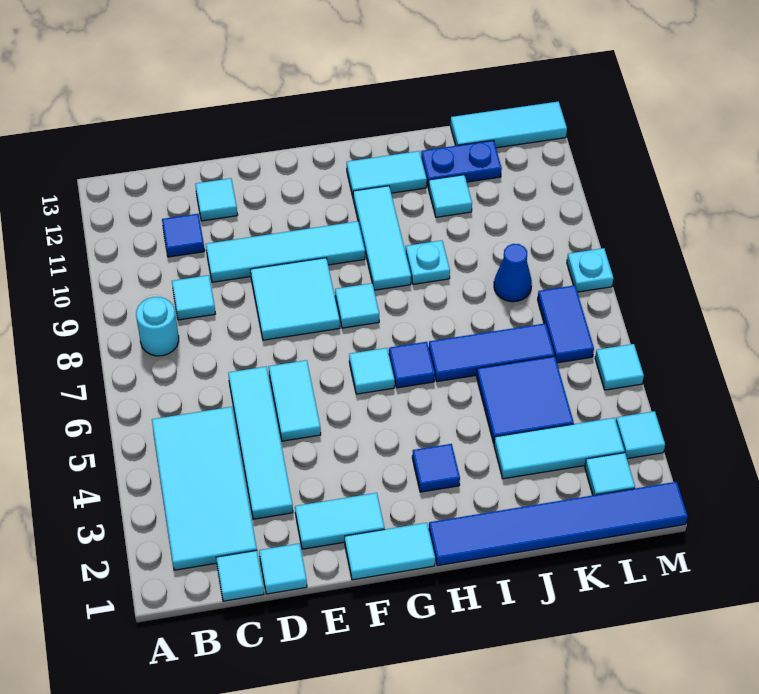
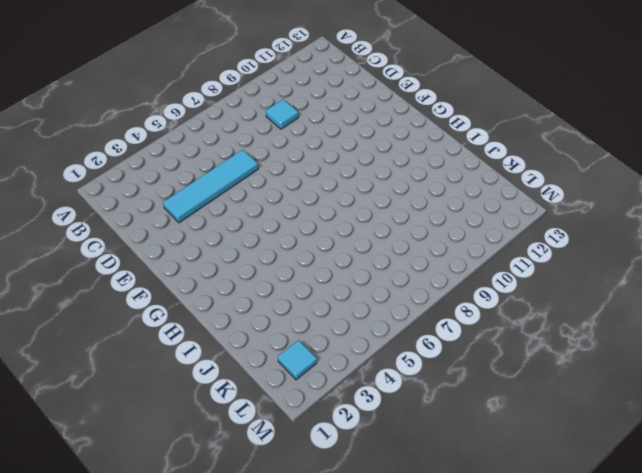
none -> cyan 2x4 tile [152,407,257,570]
none -> cyan 1x1 round brick [136,297,179,356]
none -> cyan 1x1 tile [216,550,264,601]
none -> blue 1x1 tile [162,214,205,257]

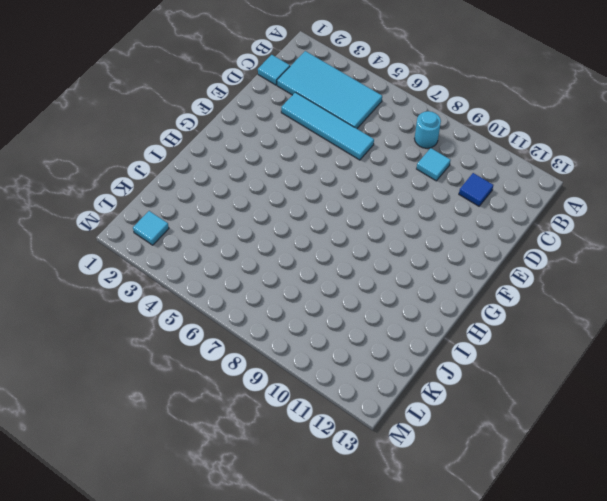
none -> cyan 1x1 tile [259,543,307,594]
none -> cyan 1x4 tile [206,221,365,282]
none -> cyan 1x1 tile [195,178,238,221]
none -> cyan 1x2 tile [295,493,385,549]

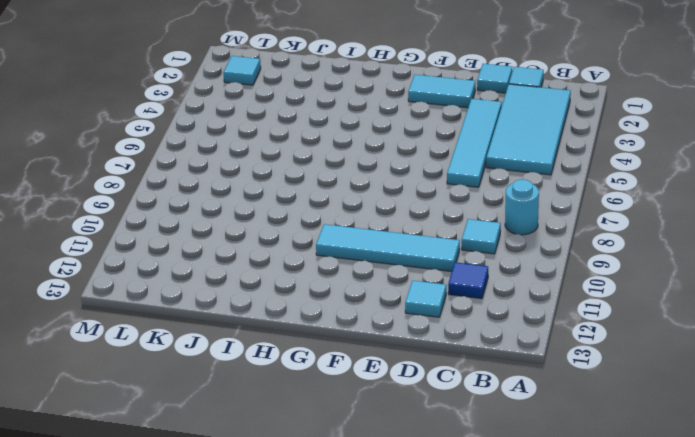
none -> cyan 1x2 tile [269,360,321,441]
none -> cyan 2x2 tile [250,258,340,340]
none -> cyan 1x2 tile [345,523,435,580]
none -> cyan 1x1 tile [349,348,395,394]

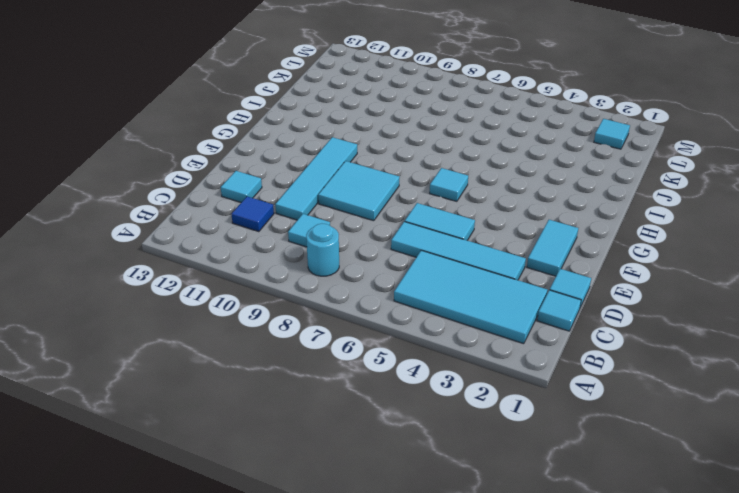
none -> cyan 1x2 tile [345,523,435,580]
none -> cyan 1x1 tile [335,283,379,328]
none -> blue 1x6 tile [429,482,688,566]
none -> blue 1x1 tile [412,444,460,492]

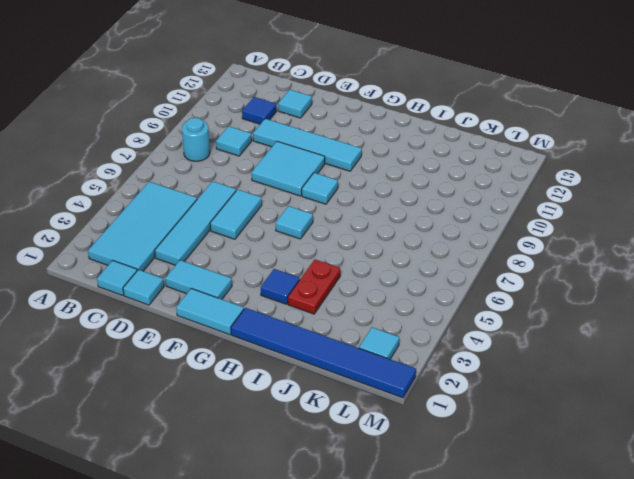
red 1x2 plate [288,259,340,314] -> none
none -> blue 1x1 tile [389,342,435,388]
none -> cyan 1x3 tile [353,186,411,290]
none -> cyan 1x2 tile [347,151,427,196]
none -> blue 1x3 tile [429,323,554,382]

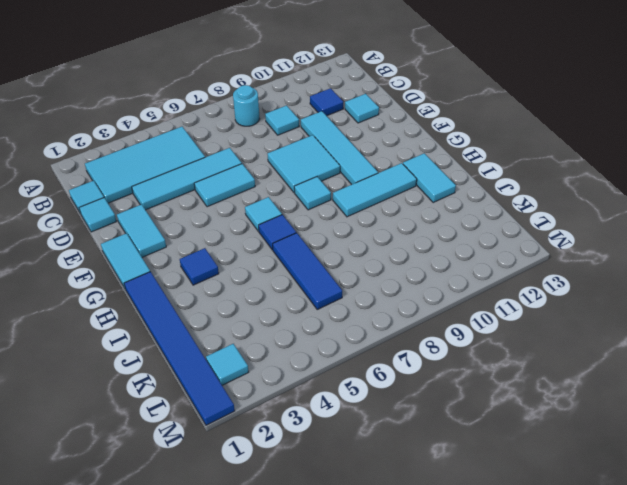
none -> cyan 1x1 plate [406,240,450,284]
none -> cyan 1x3 tile [494,418,624,479]
none -> blue 2x2 tile [477,356,574,443]
none -> cyan 1x1 tile [428,175,472,217]

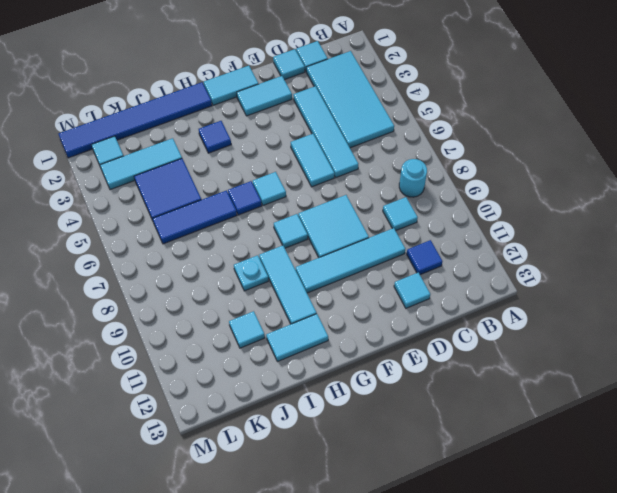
none -> blue 1x2 plate [421,140,502,187]
none -> blue 1x1 cone [494,244,532,302]
none -> cyan 1x3 tile [450,102,567,148]
none -> blue 1x2 tile [538,285,594,363]

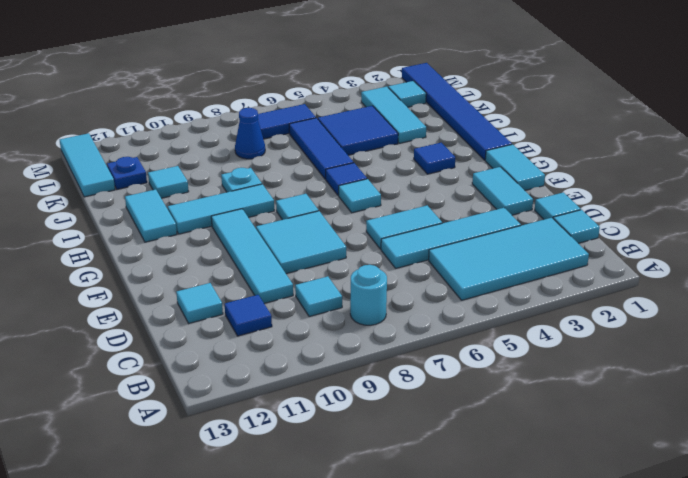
blue 1x1 plate [107,157,147,189] -> blue 1x2 plate [421,140,502,187]
none -> cyan 1x1 tile [616,411,665,459]
none -> cyan 1x1 tile [595,344,644,390]
none -> cyan 1x1 plate [567,248,613,292]

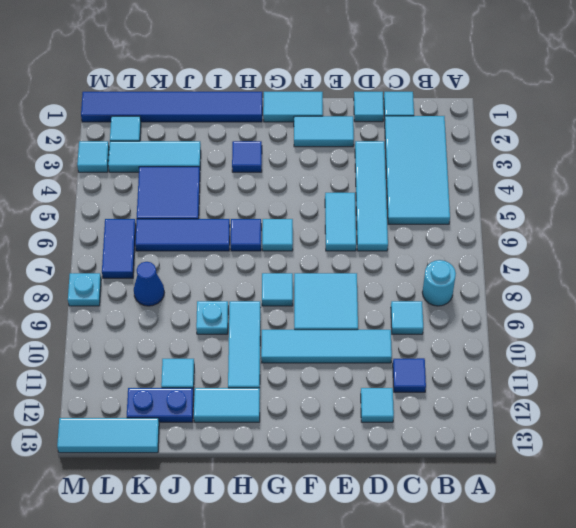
none -> cyan 1x1 tile [595,344,644,390]

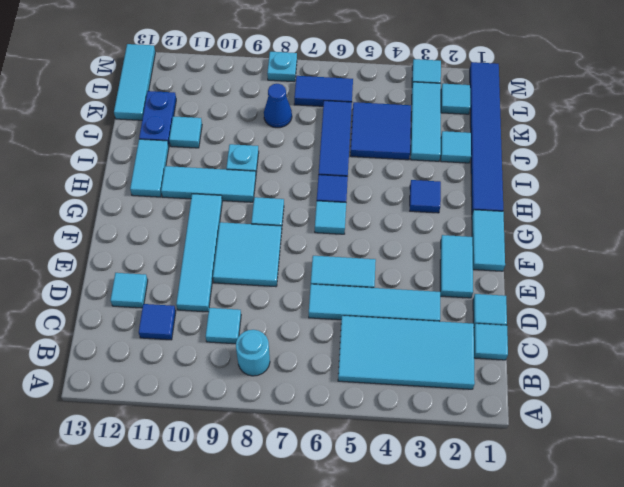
cyan 1x1 tile [441,131,471,163] -> cyan 1x1 tile moved to [595,344,644,390]

